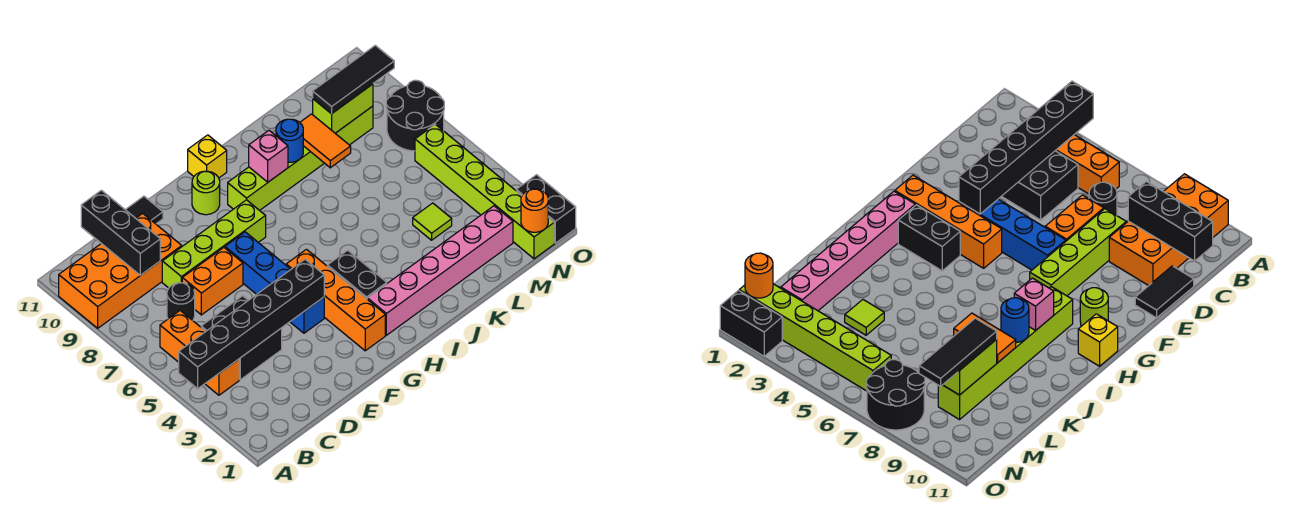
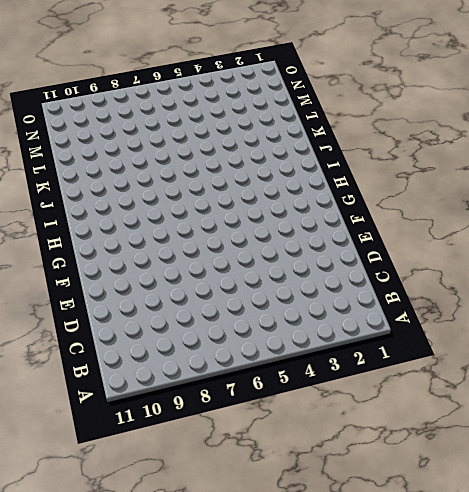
none -> orange 2x4 brick [59,213,182,328]
none -> orange 1x3 brick [160,311,239,395]
none -> black 2x2 brick [201,296,282,380]

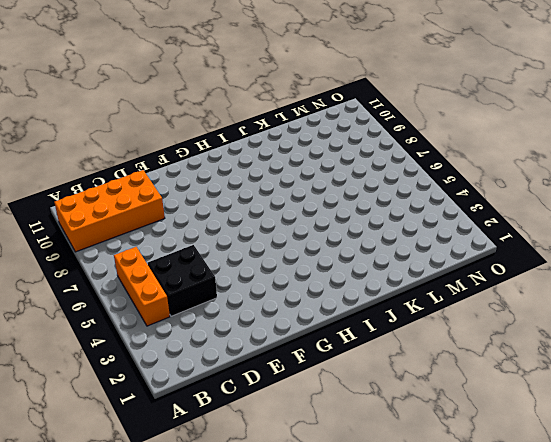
none -> black 1x1 round brick [167,283,195,320]
none -> orange 1x2 brick [182,248,243,315]
none -> lime 1x4 brick [162,200,266,288]

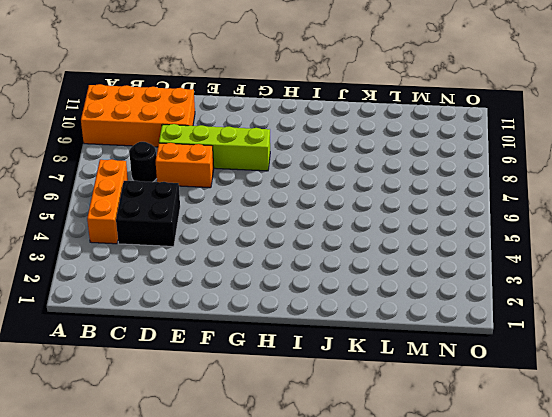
none -> black 1x2 tile [126,196,163,224]
none -> blue 1x4 brick [225,232,324,333]
none -> orange 1x4 brick [286,249,385,351]

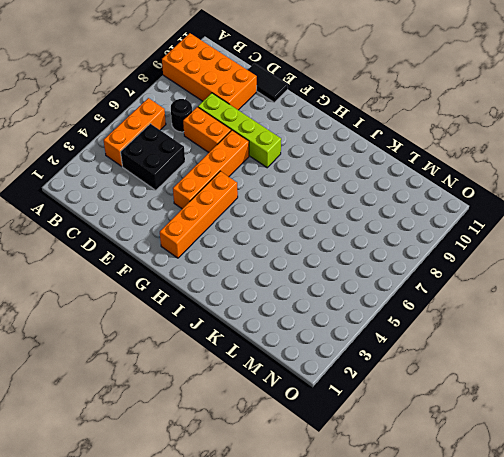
orange 1x4 brick [173,130,249,209] -> blue 1x4 brick [225,232,324,333]
none -> lime 1x1 round brick [192,171,220,215]
none -> pink 1x6 brick [367,206,513,335]
none -> black 1x2 brick [327,250,387,299]

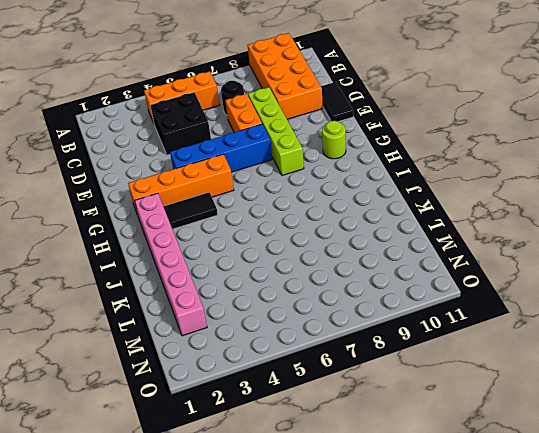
black 1x2 tile [163,192,218,229] -> black 1x2 brick [327,250,387,299]
none -> lime 1x6 brick [228,106,373,210]
none -> yellow 1x1 brick [188,135,227,178]
none -> lime 1x1 tile [413,203,452,240]

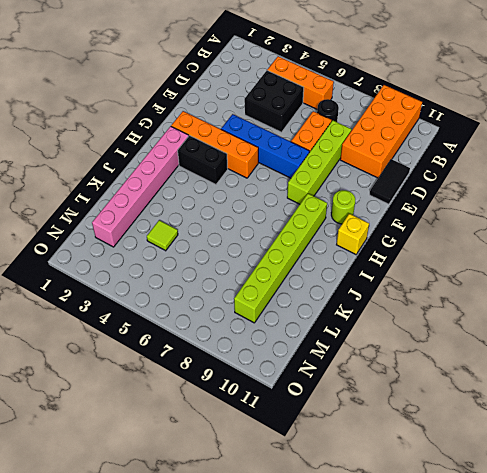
none -> lime 1x6 brick [415,124,554,259]
none -> black 2x2 round brick [386,80,444,151]
none -> black 1x2 brick [516,175,576,243]

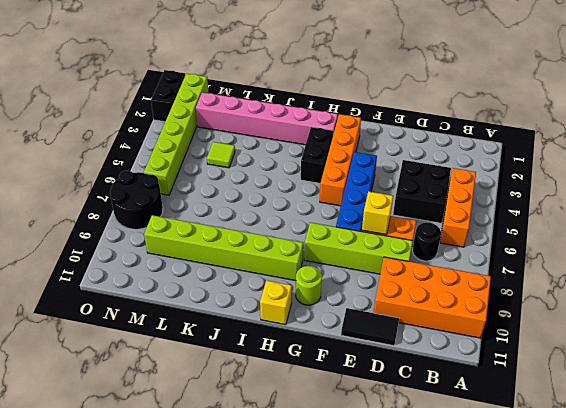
yellow 1x1 brick [362,191,393,235] -> none
none -> black 1x6 brick [179,259,324,389]
none -> black 1x3 brick [81,190,160,275]
none -> pink 1x1 brick [249,131,288,182]

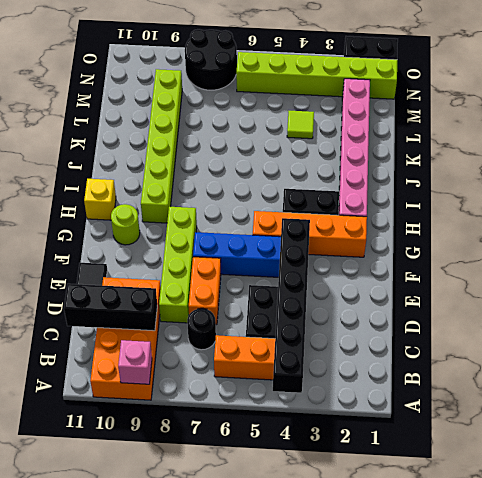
pink 1x1 brick [118,340,152,384] -> pink 1x1 brick moved to [249,131,288,182]
none -> blue 1x1 round brick [276,119,303,162]
none -> orange 1x2 tile [300,114,351,168]
none -> lime 1x2 brick [313,84,373,133]

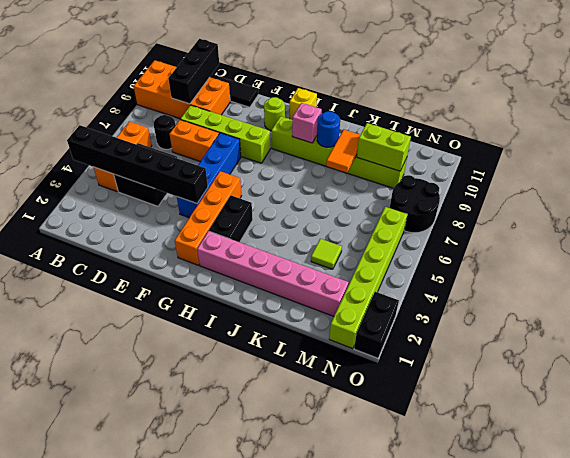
none -> orange 1x1 round brick [521,189,548,232]
none -> black 1x3 tile [313,45,394,114]

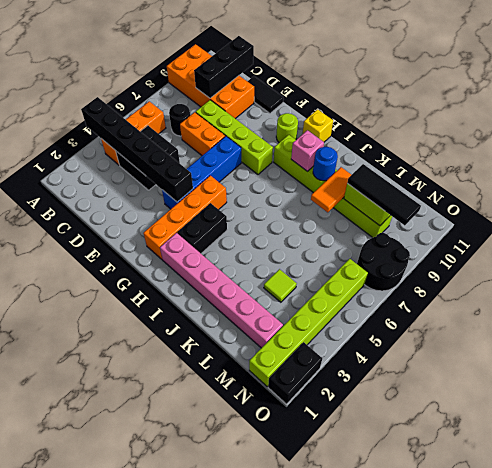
none -> orange 1x1 round brick [521,189,548,232]

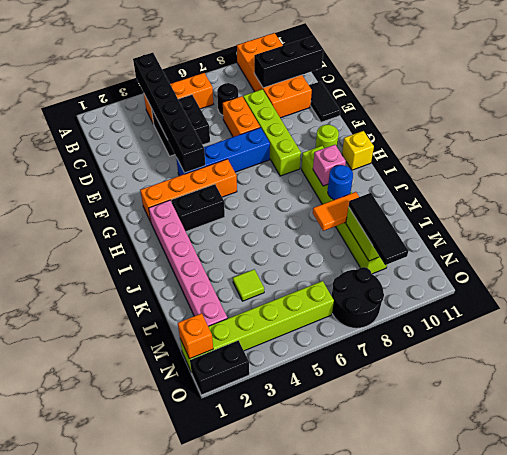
orange 1x1 brick [178,313,213,359] -> orange 1x1 round brick [521,189,548,232]

